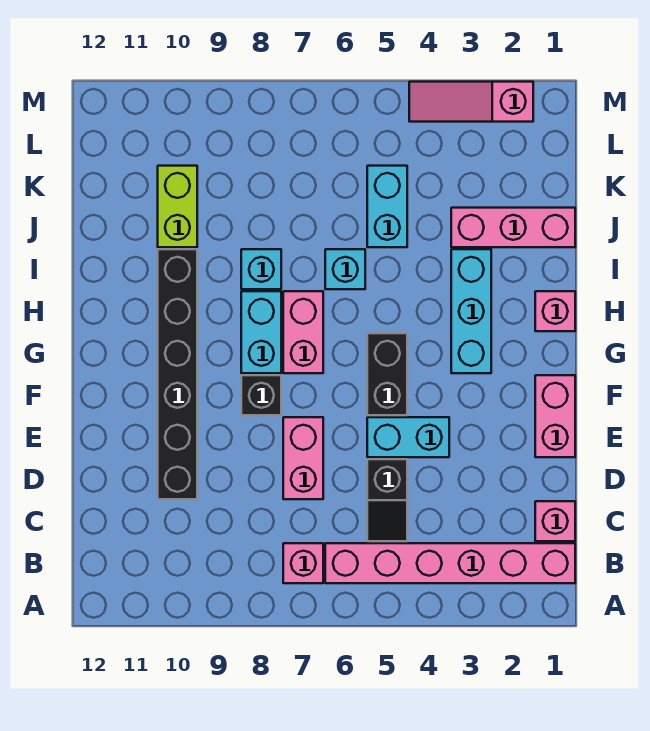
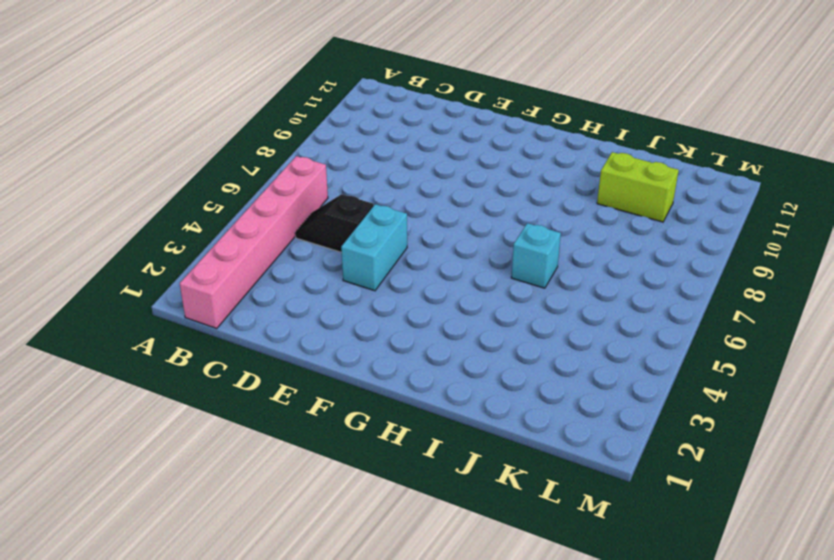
none -> pink 1x1 brick [283,543,323,583]
none -> pink 1x1 brick [535,501,575,541]
none -> pink 1x2 brick [283,417,323,499]

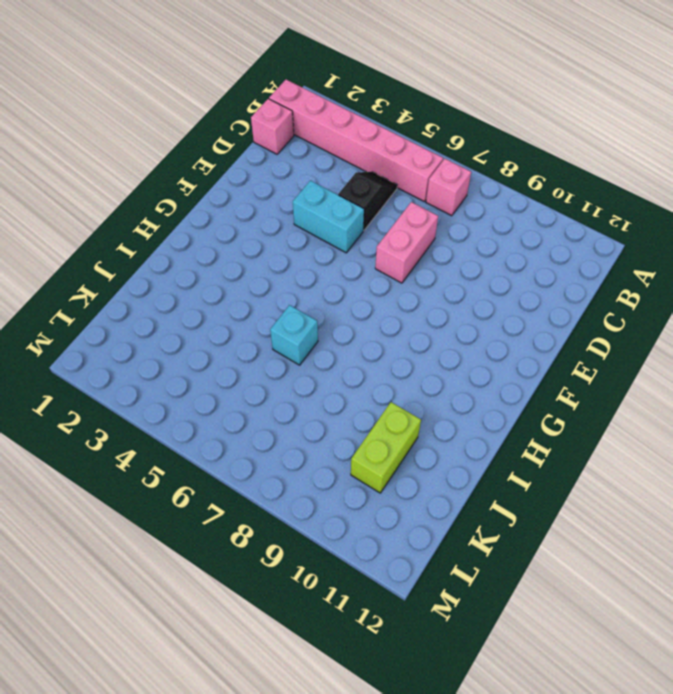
none -> black 1x6 brick [158,249,197,499]
none -> pink 1x2 brick [535,375,575,457]
none -> black 1x2 brick [367,333,407,415]

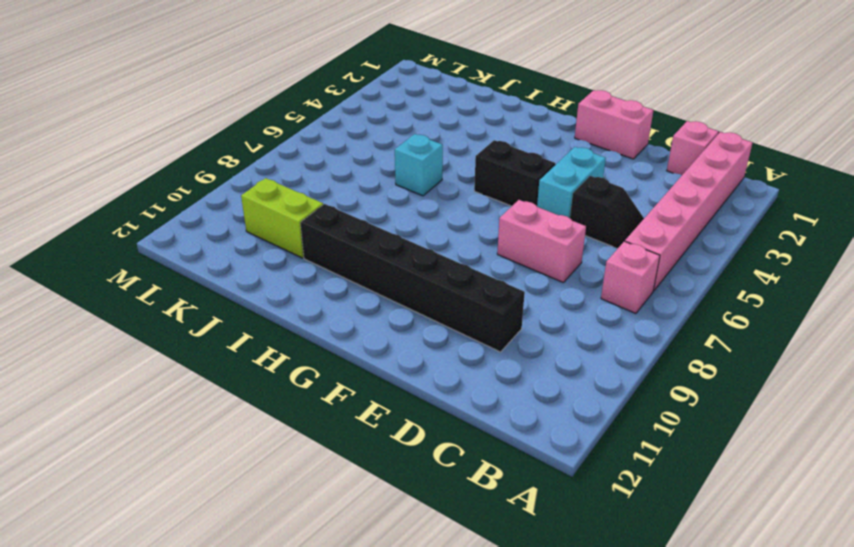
none -> black 1x1 brick [241,375,281,415]
none -> cyan 1x3 brick [451,249,491,373]
none -> pink 1x2 brick [283,291,323,373]

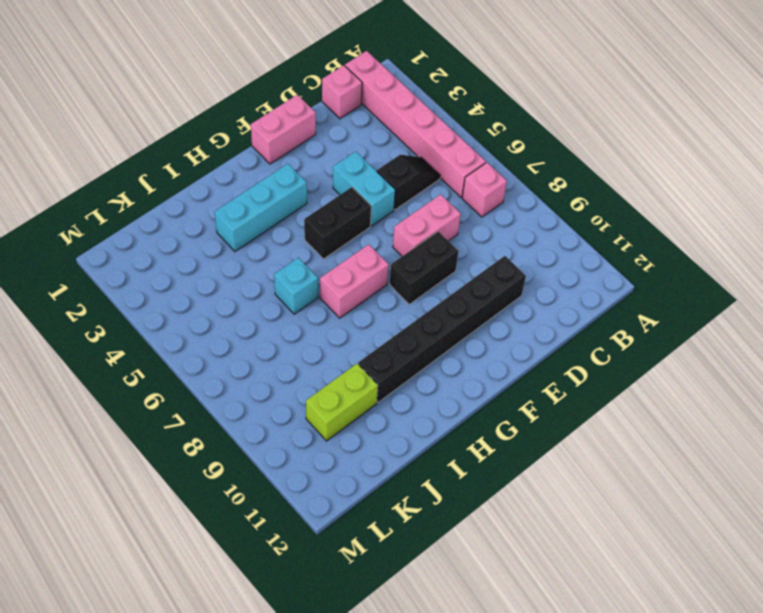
black 1x2 brick [389,231,458,304] -> black 1x1 brick [241,375,281,415]
none -> cyan 1x2 brick [241,291,281,373]
none -> pink 1x1 brick [535,291,575,331]
none -> cyan 1x1 brick [241,249,281,289]

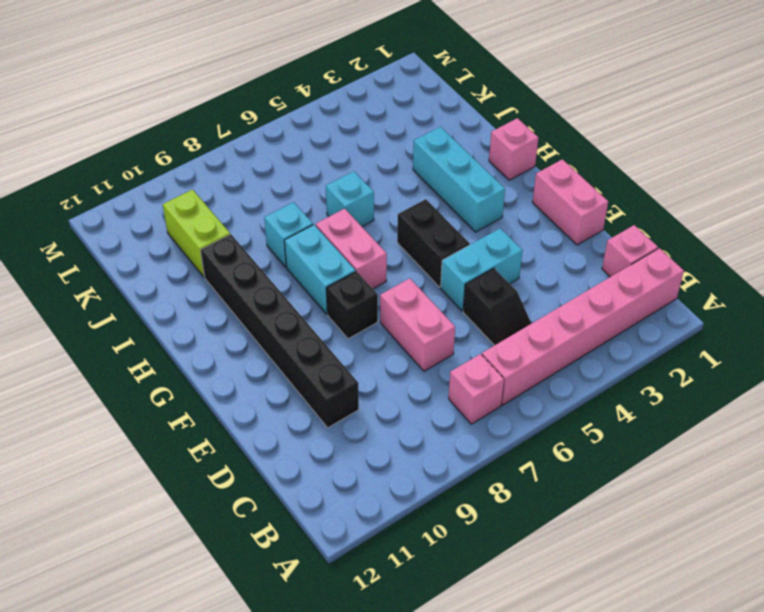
none -> pink 1x3 brick [451,208,575,247]
none -> cyan 1x2 brick [367,166,407,247]
none -> pink 1x3 slope [409,82,533,122]

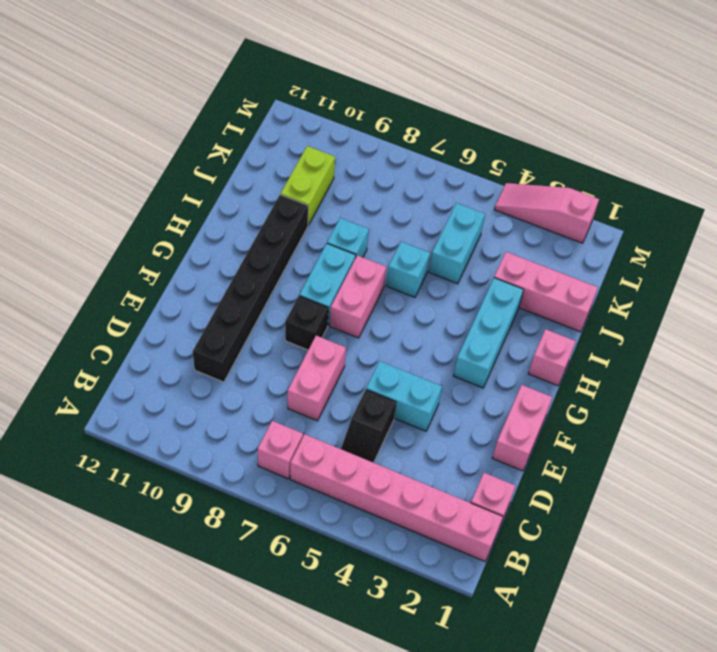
none -> black 1x2 brick [367,333,407,415]

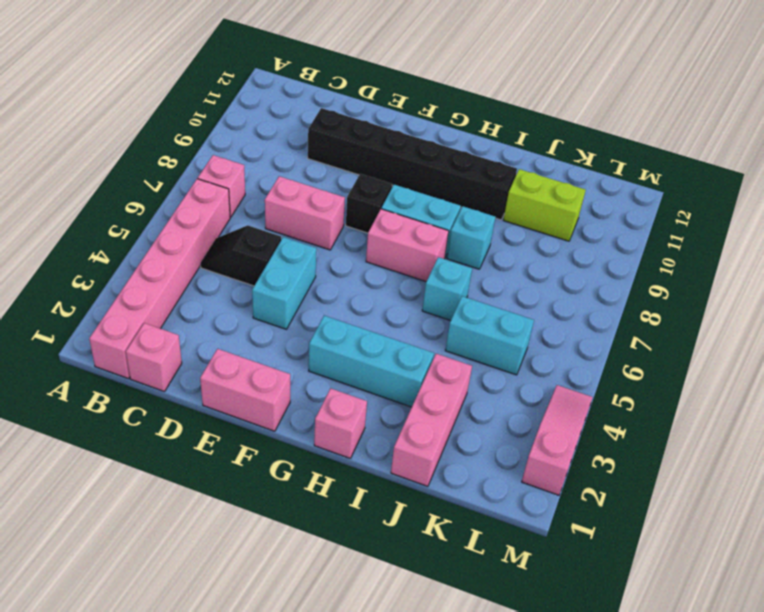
none -> black 1x2 brick [367,333,407,415]

